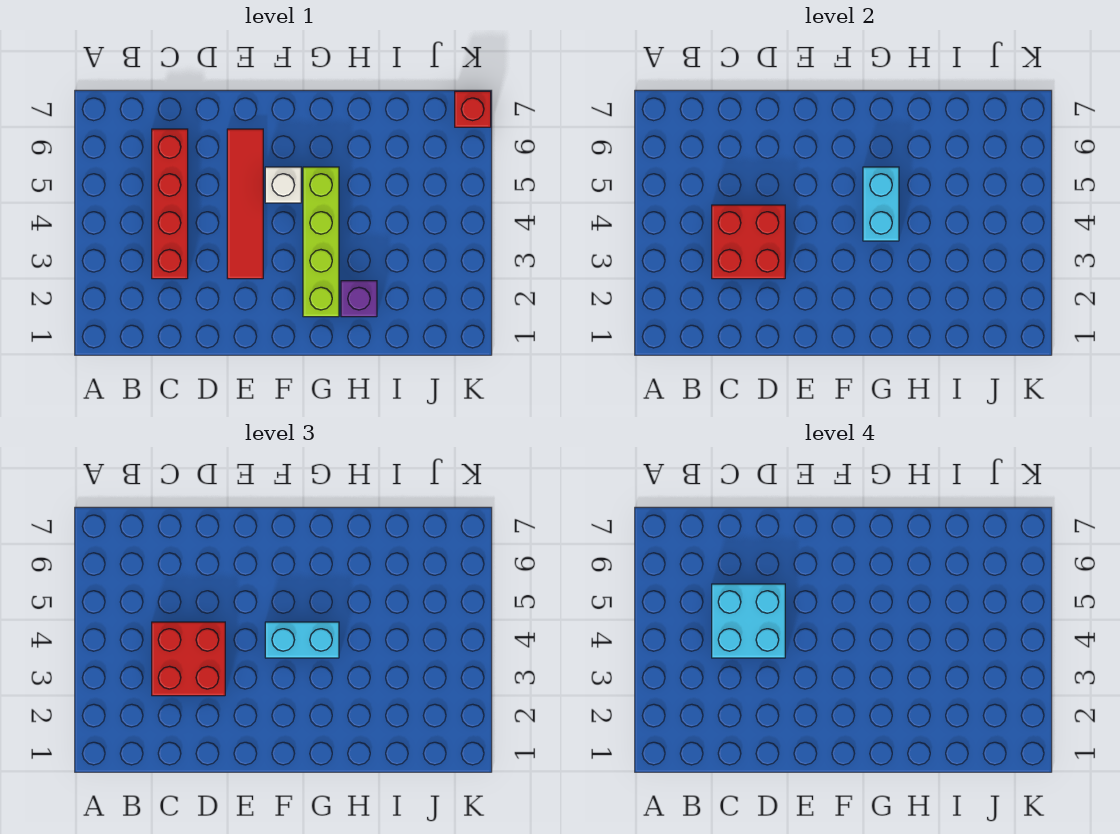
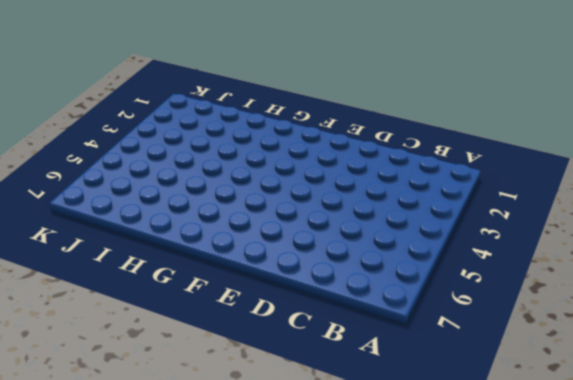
none -> red 1x4 brick [152,129,188,279]
none -> red 1x4 tile [227,129,263,279]

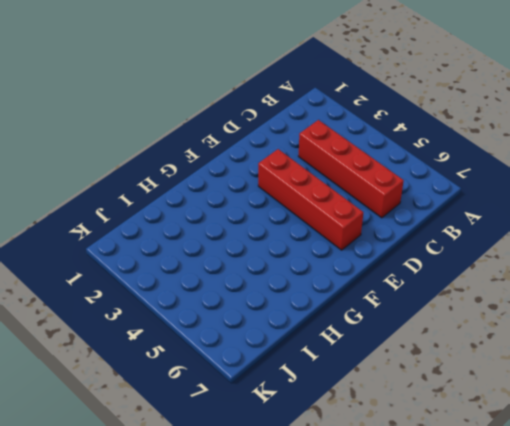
red 1x4 brick [258,149,363,250] -> red 1x4 tile [227,129,263,279]
none -> white 1x1 brick [265,167,301,203]
none -> lime 1x4 brick [303,167,339,317]

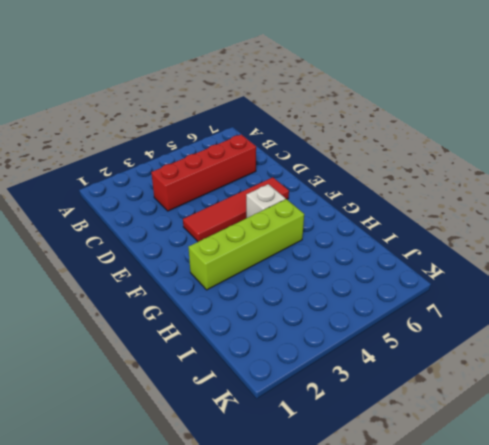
none -> purple 1x1 brick [341,281,377,317]
none -> red 1x1 brick [455,91,491,127]

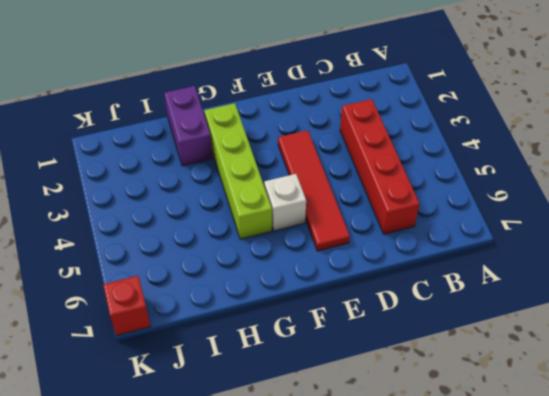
purple 1x2 brick [164,86,213,166] -> purple 1x1 brick [341,281,377,317]
none -> red 2x2 brick [712,205,785,279]
none -> cyan 1x2 brick [863,167,899,241]

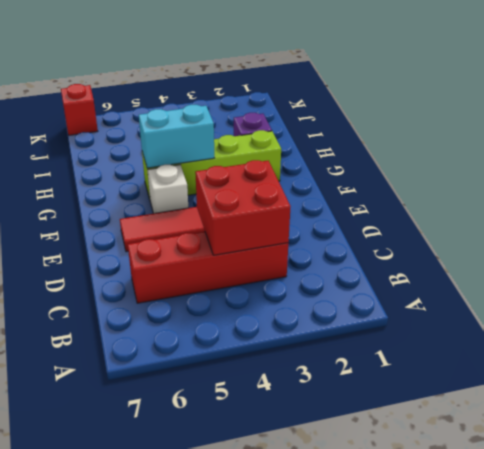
none -> red 2x2 brick [152,622,225,696]
none -> cyan 1x2 brick [265,622,339,658]

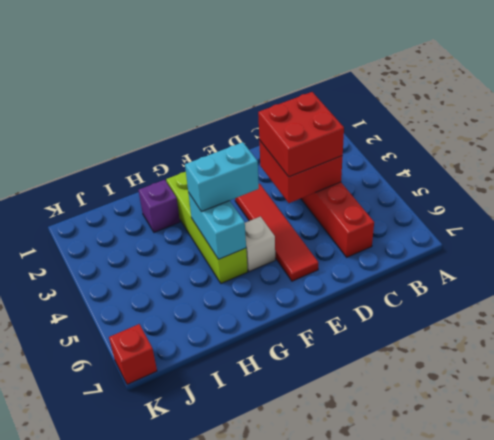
none -> cyan 2x2 brick [712,584,785,658]

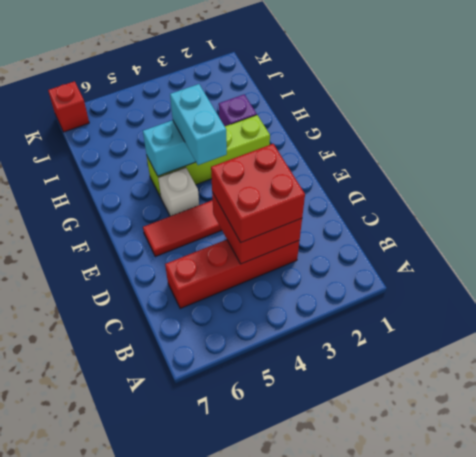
none -> cyan 2x2 brick [712,584,785,658]

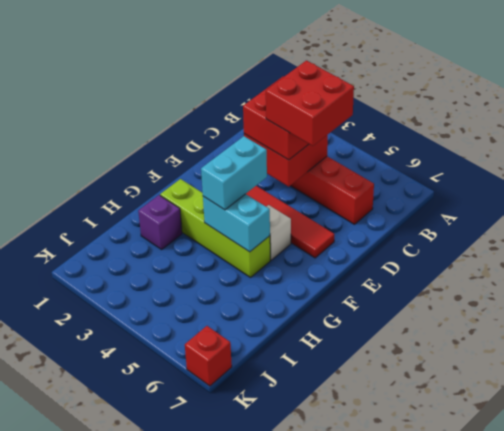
red 2x2 brick [266,61,354,146] -> cyan 2x2 brick [712,584,785,658]

